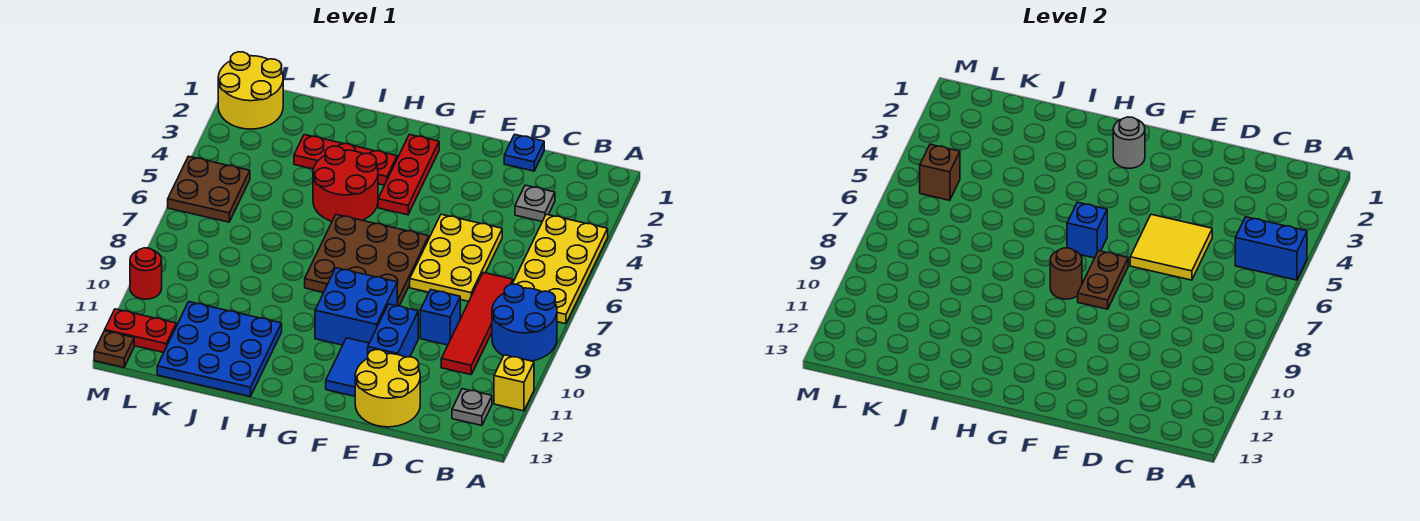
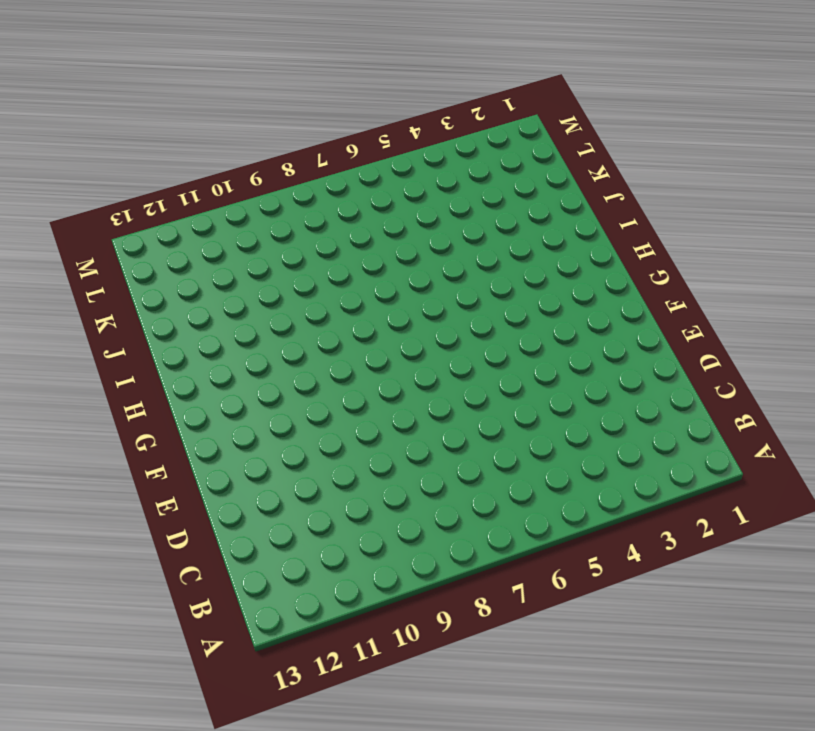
none -> yellow 2x4 plate [513,214,608,324]
none -> blue 2x2 round brick [492,284,557,361]
none -> yellow 1x1 brick [494,355,534,411]
none -> grey 1x1 plate [452,389,492,425]

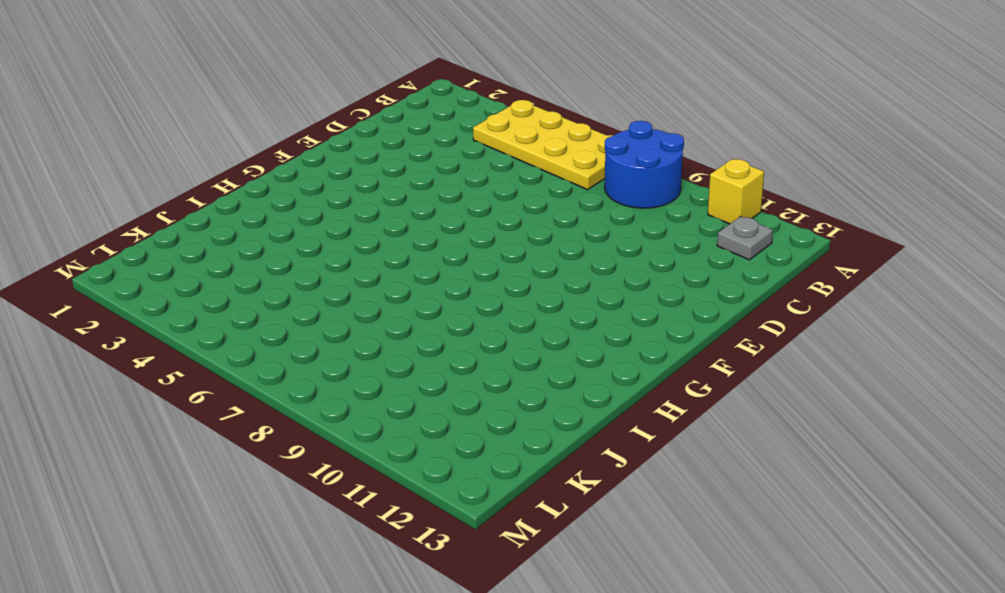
none -> grey 1x1 plate [515,185,555,221]
none -> red 1x4 tile [441,272,513,375]
none -> blue 1x1 plate [504,134,544,171]
none -> yellow 2x3 plate [410,214,502,301]

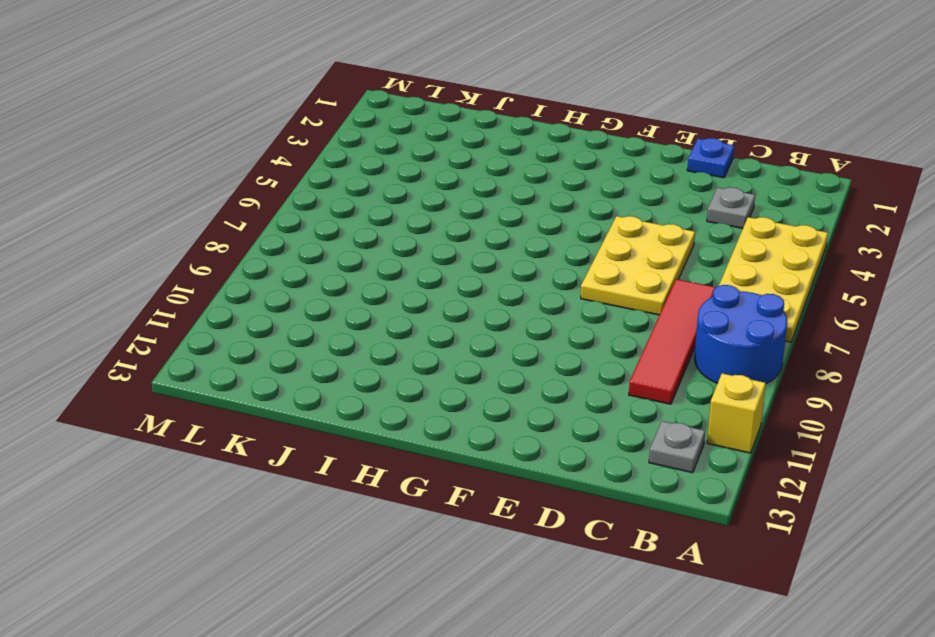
none -> blue 1x1 brick [420,290,460,345]
none -> yellow 2x2 round brick [355,350,420,427]
none -> blue 1x2 brick [368,304,418,357]
none -> brown 3x3 plate [305,215,429,306]

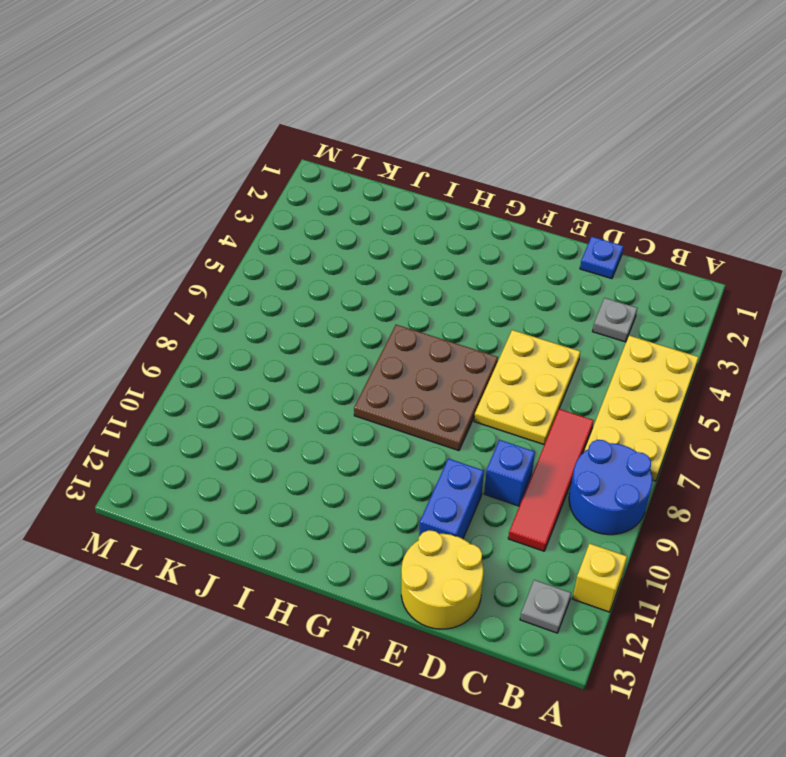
none -> blue 2x2 brick [315,268,397,345]
none -> blue 1x2 tile [326,338,369,396]
none -> red 1x3 plate [378,134,439,215]
none -> red 1x3 plate [294,135,397,185]

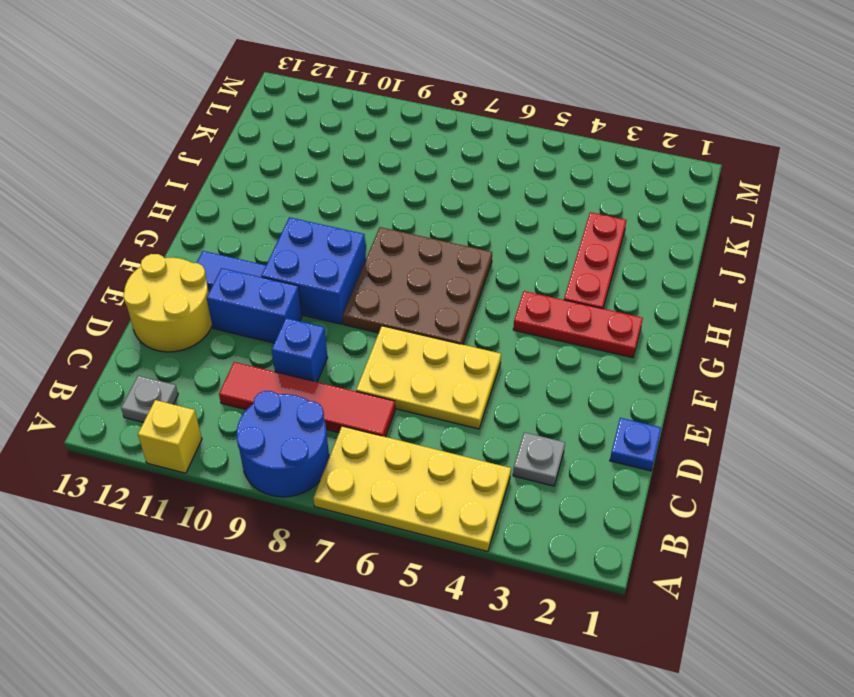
none -> red 2x2 round brick [313,146,378,221]
none -> blue 3x3 plate [157,302,282,396]
none -> yellow 2x2 round brick [218,52,283,129]
none -> brown 2x2 plate [168,156,250,222]

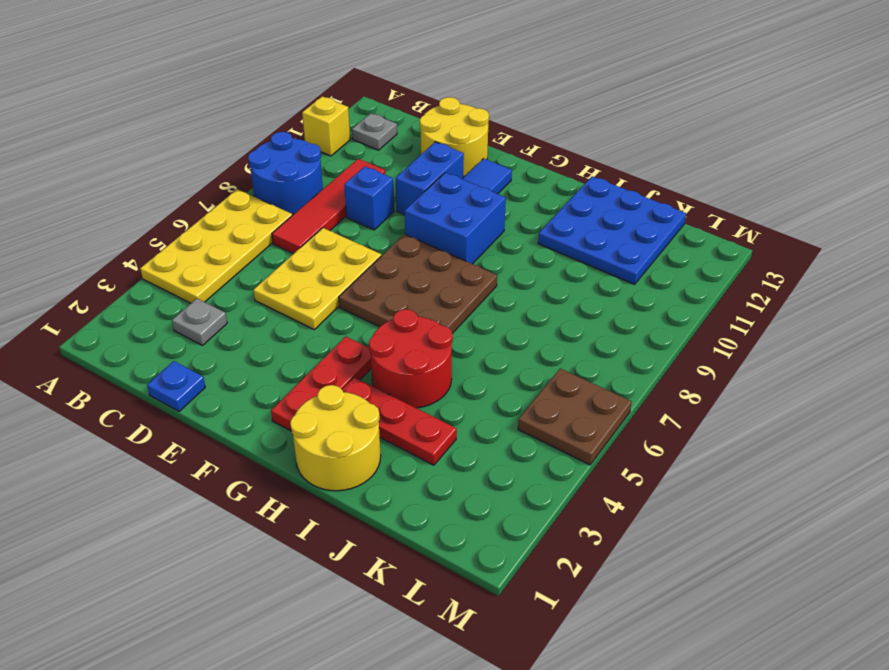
yellow 2x2 round brick [290,385,381,491] -> yellow 2x2 round brick moved to [218,52,283,129]
none -> red 1x2 plate [105,309,176,352]
none -> red 1x1 round brick [130,248,162,299]
none -> brown 1x1 plate [94,331,134,367]
none -> blue 1x2 brick [1235,217,1307,280]

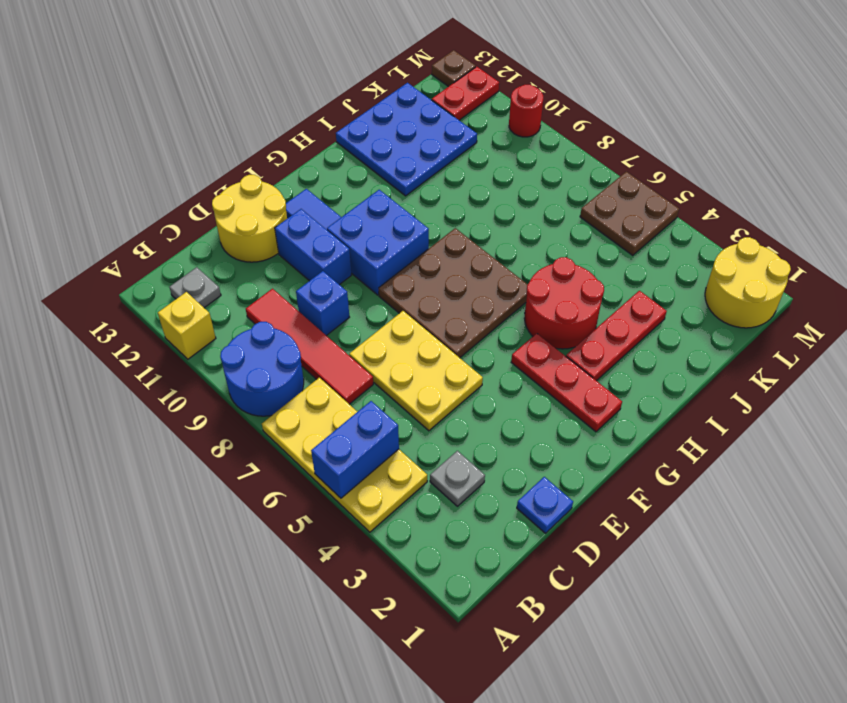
none -> yellow 2x2 tile [1130,214,1212,280]
none -> brown 1x2 plate [1078,251,1128,309]
none -> grey 1x1 round brick [1113,117,1145,168]
none -> blue 1x1 brick [1067,202,1107,258]

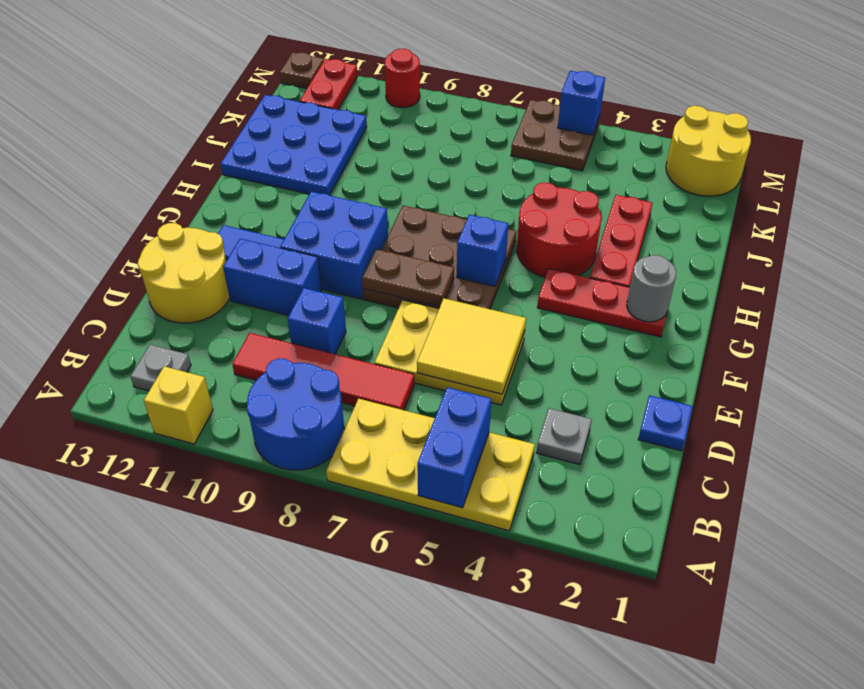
blue 1x1 brick [558,71,605,135] -> none
none -> brown 1x1 round brick [1050,248,1082,299]
none -> brown 1x1 brick [920,144,960,200]

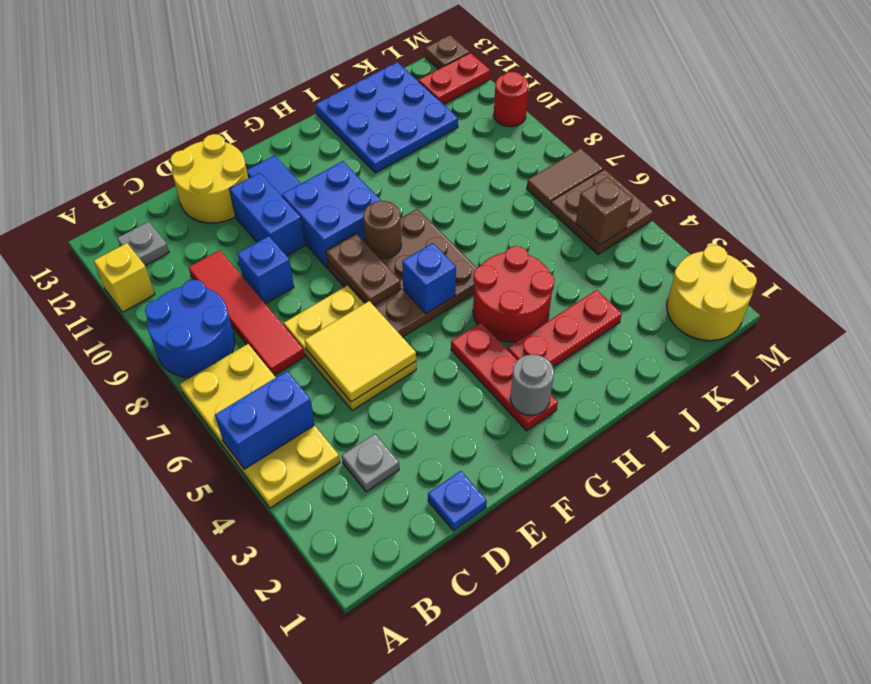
brown 1x2 tile [527,148,603,209] -> none

